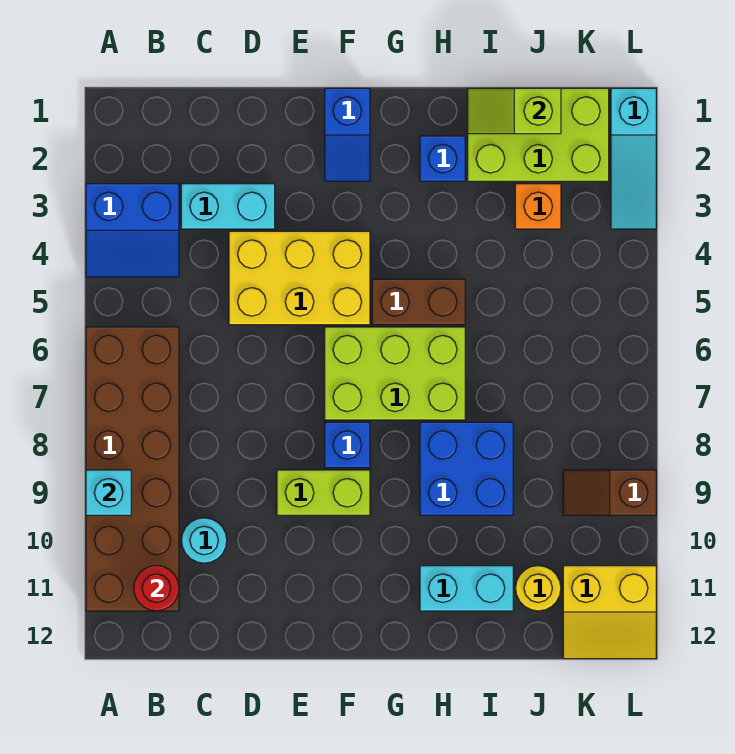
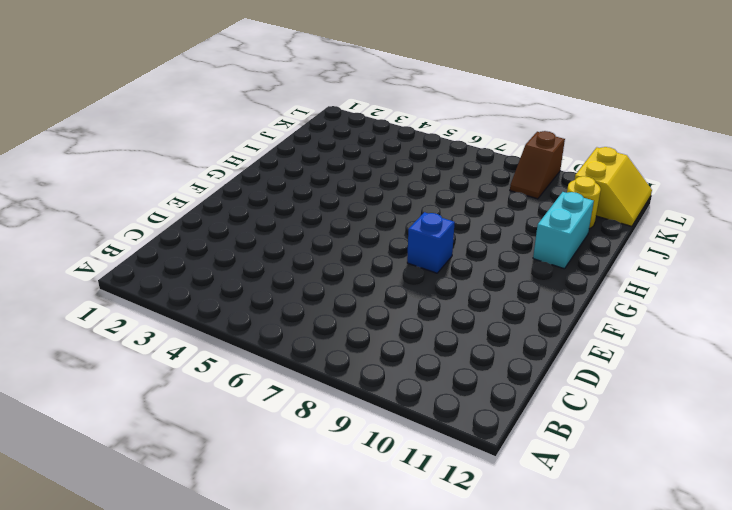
none -> blue 2x2 slope [86,184,179,277]
none -> brown 2x6 brick [86,327,179,611]
none -> cyan 1x2 brick [181,184,275,229]

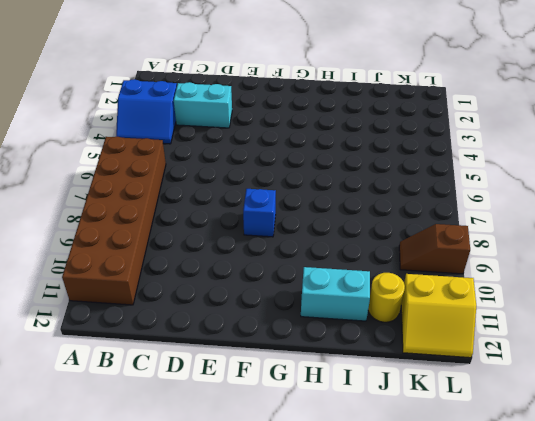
none -> cyan 1x1 round brick [181,518,227,563]
none -> yellow 2x3 brick [229,231,370,325]
none -> lime 1x2 brick [277,470,370,515]

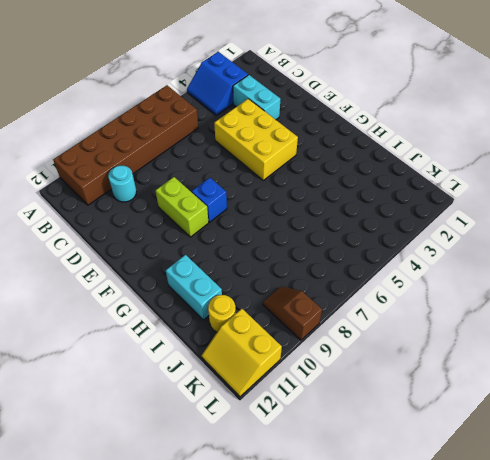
none -> blue 1x2 slope [325,88,370,181]
none -> lime 2x3 brick [325,327,465,420]
none -> brown 1x2 brick [372,279,465,325]

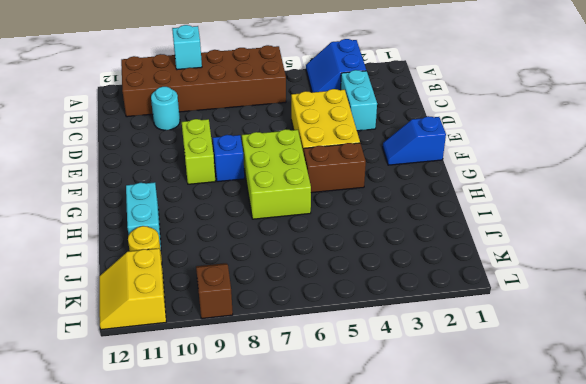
brown 1x2 brick [304,143,366,193] -> brown 1x2 brick turned to [372,279,465,325]
none -> blue 1x1 brick [420,136,465,181]
none -> blue 2x2 brick [420,422,513,515]
none -> lime 2x3 brick [468,88,609,181]

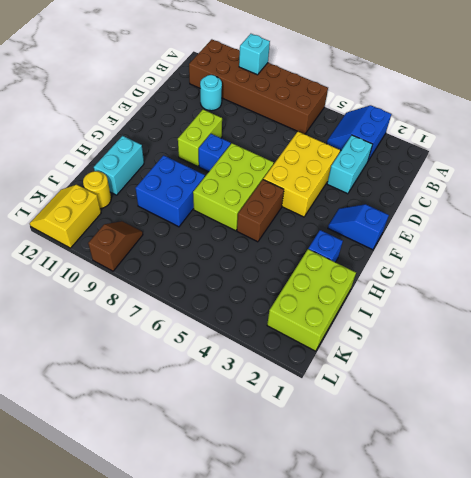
none -> orange 1x1 brick [515,184,561,229]
none -> cyan 1x3 slope [611,88,656,229]
none -> red 1x1 round brick [134,566,179,611]

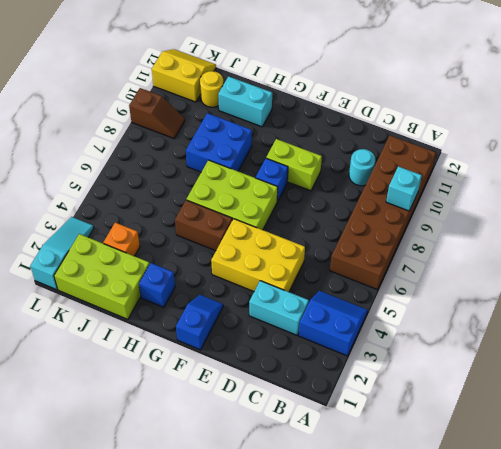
none -> red 1x1 round brick [134,566,179,611]
none -> lime 1x2 slope [468,88,561,134]

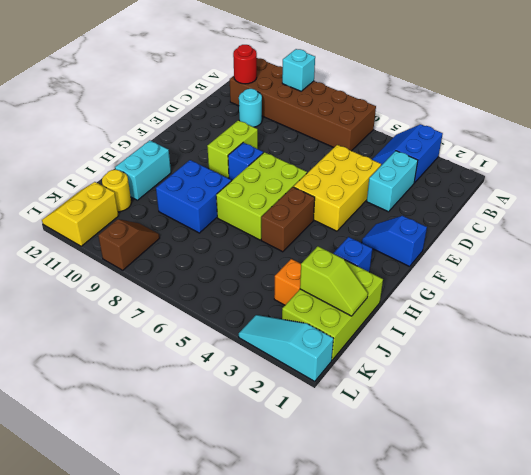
lime 1x2 slope [300,246,368,316] -> lime 1x2 slope turned to [468,88,561,134]

